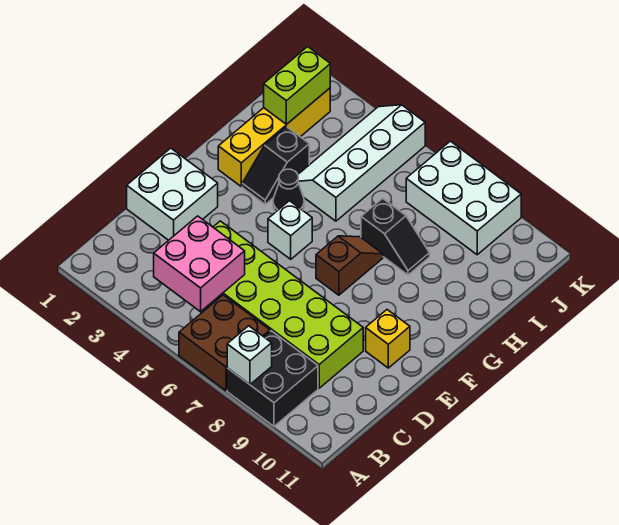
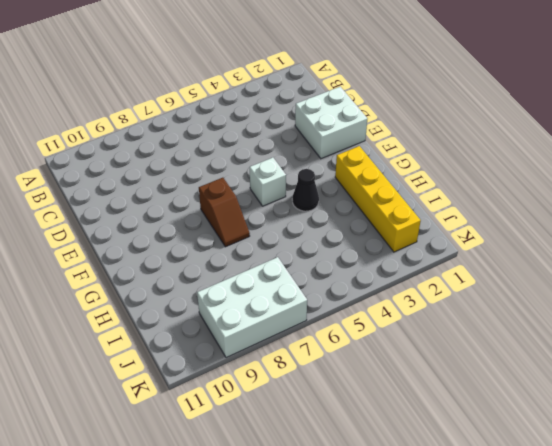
none -> brown 2x2 brick [179,295,270,390]
none -> black 2x2 brick [227,331,318,426]
none -> lime 2x6 brick [208,221,363,388]

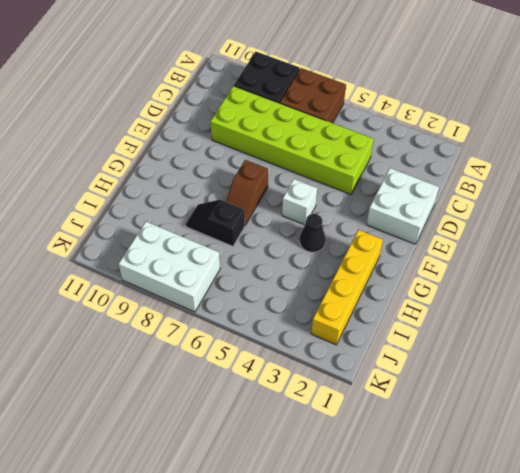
none -> yellow 1x1 brick [366,310,410,368]
none -> black 1x2 slope [242,127,309,204]
none -> white 2x4 slope [298,105,425,221]

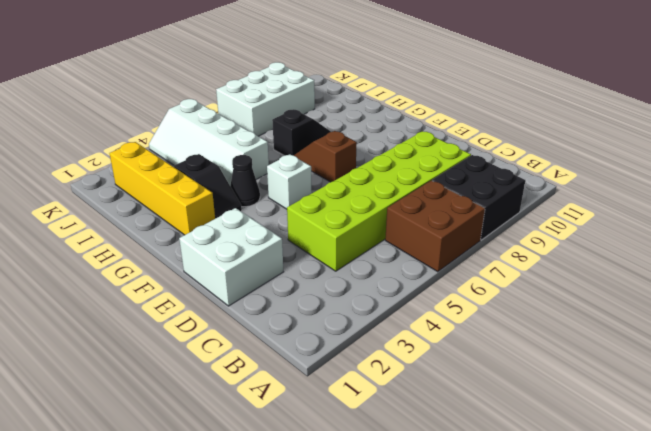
none -> yellow 1x1 brick [366,310,410,368]
none -> white 1x1 brick [227,326,272,384]
none -> pink 2x2 brick [154,216,245,312]

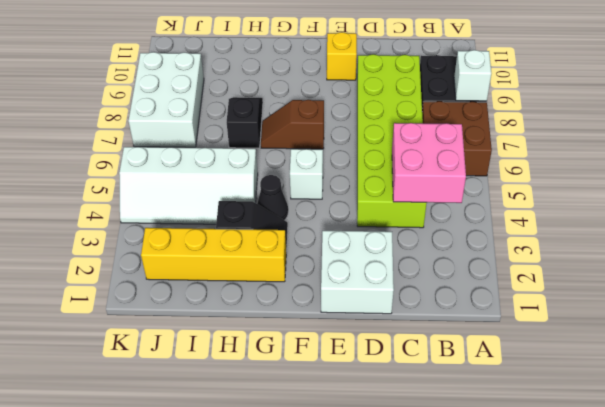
none -> lime 1x2 brick [264,47,330,125]

